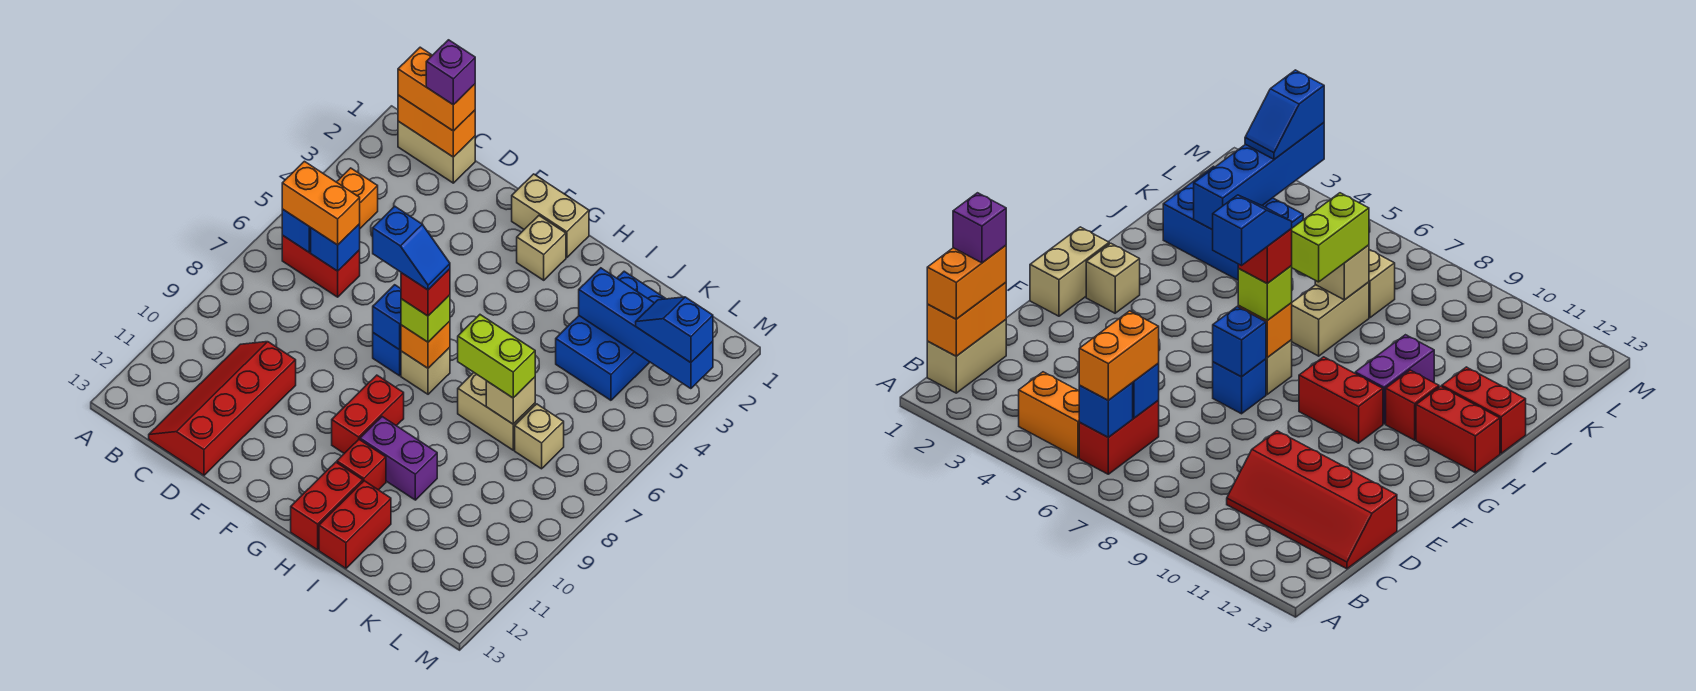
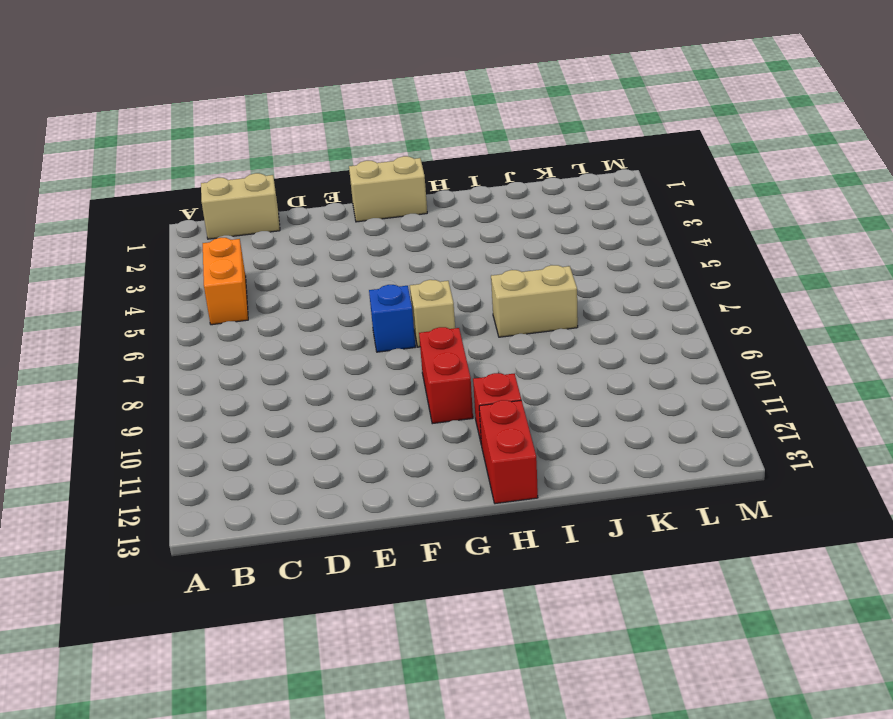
none -> red 1x2 brick [282,235,360,297]
none -> red 2x4 slope [149,342,296,475]
none -> tan 1x1 brick [517,216,566,280]
none -> purple 1x2 brick [360,417,437,500]

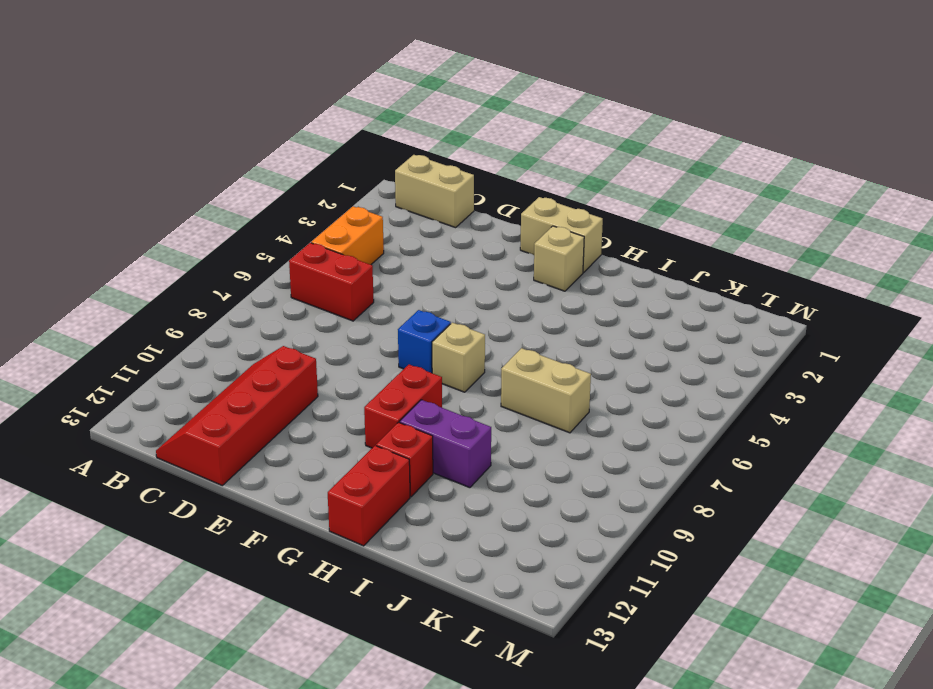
none -> red 1x2 brick [319,481,391,568]
none -> blue 2x3 brick [556,271,666,400]
none -> tan 1x1 brick [515,404,564,469]
none -> orange 1x2 brick [398,95,475,157]

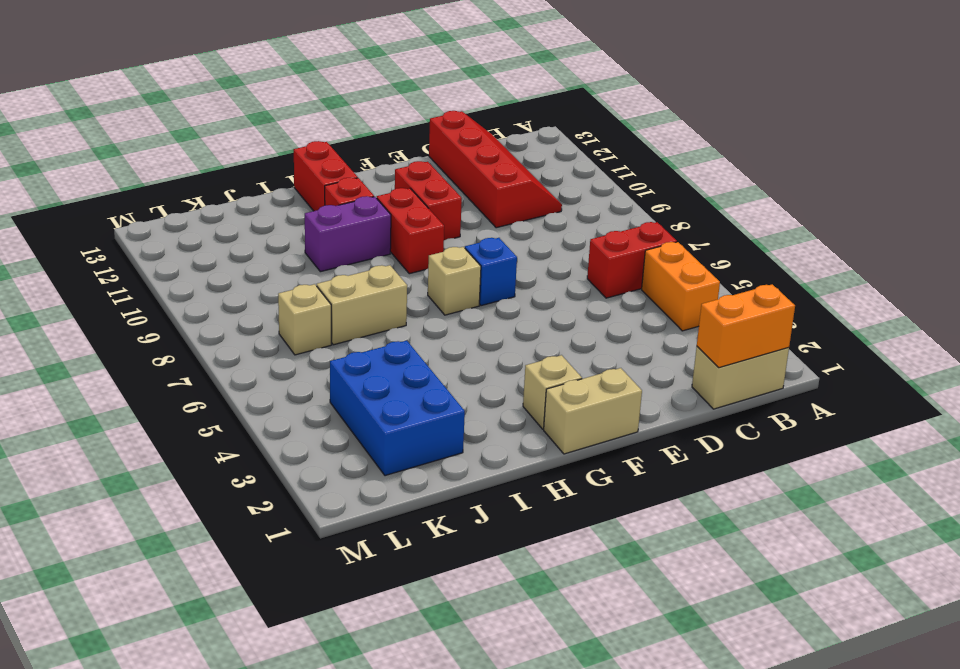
red 1x2 brick [395,161,462,240] -> red 1x2 brick moved to [319,481,391,568]
none -> blue 1x1 brick [282,209,311,252]
none -> blue 1x1 brick [311,224,360,271]
none -> blue 1x1 brick [373,285,401,350]
none -> orange 1x1 brick [401,321,450,368]

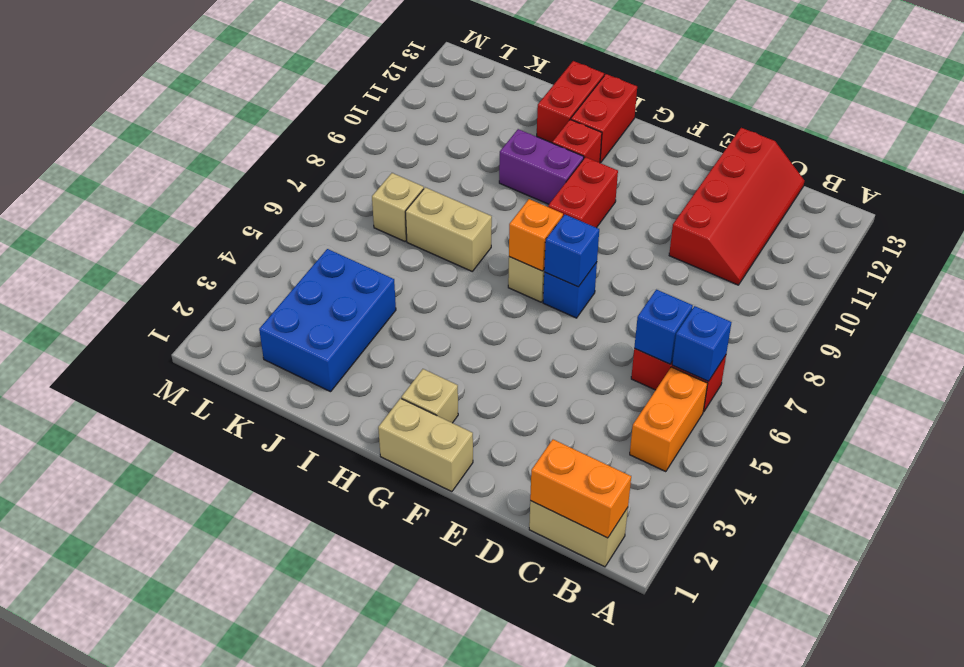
none -> blue 1x4 brick [579,268,713,389]
none -> tan 1x1 brick [486,377,535,424]
none -> orange 1x2 brick [398,47,475,131]
none -> orange 1x2 brick [282,161,360,245]

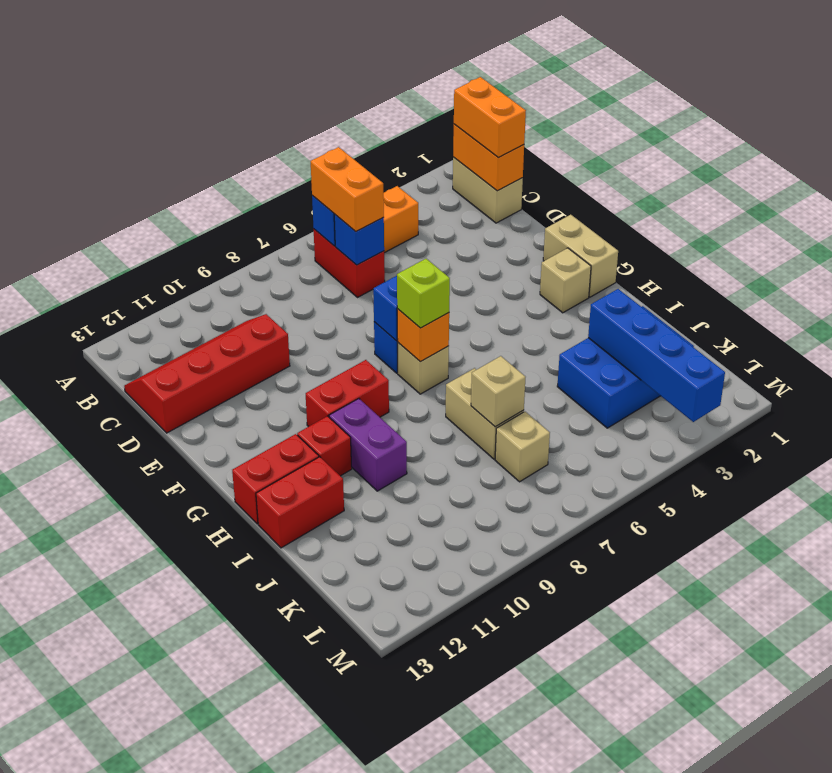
none -> lime 1x2 brick [458,315,535,398]
none -> blue 1x2 slope [636,297,713,363]
none -> purple 1x1 brick [426,40,475,105]
none -> red 1x1 brick [401,269,450,316]

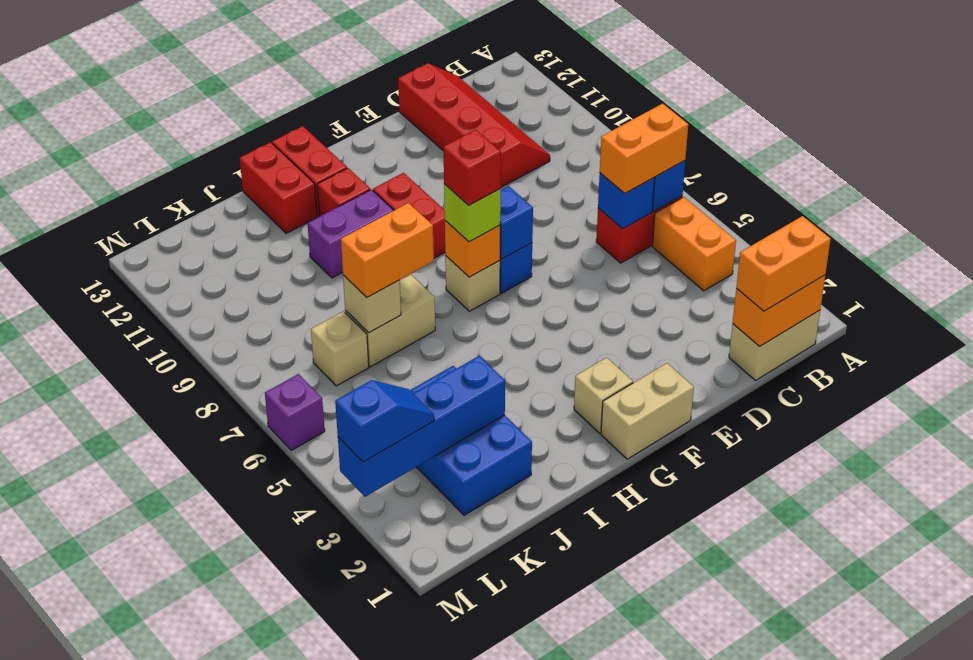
orange 1x2 brick [341,203,434,297] -> lime 1x2 brick [458,315,535,398]
purple 1x1 brick [265,374,325,451] -> purple 1x1 brick moved to [426,40,475,105]
none -> blue 1x2 slope [373,206,450,290]

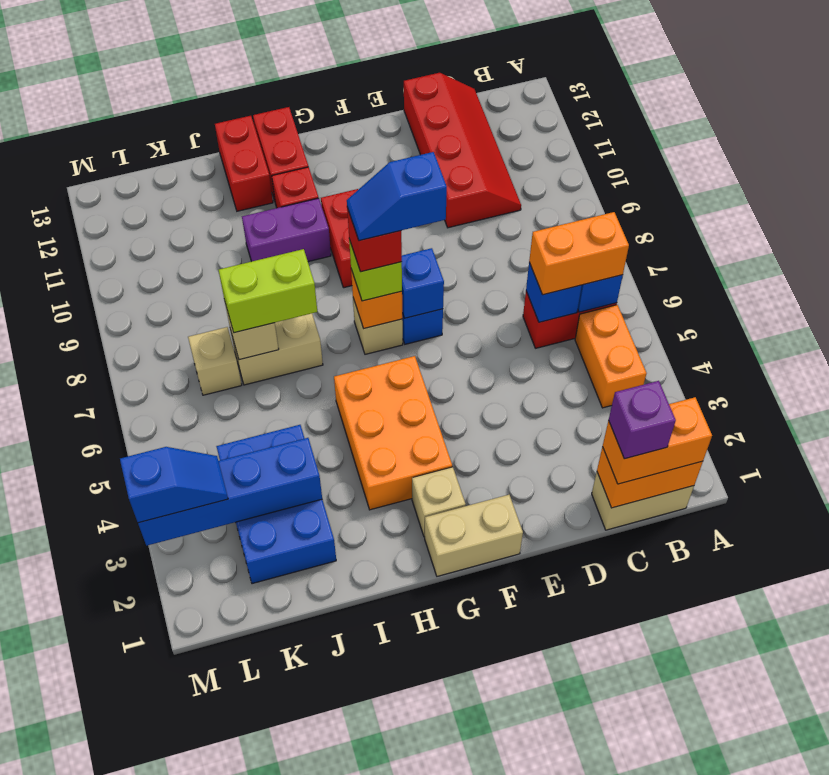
orange 2x3 brick [334,356,452,510] -> none

